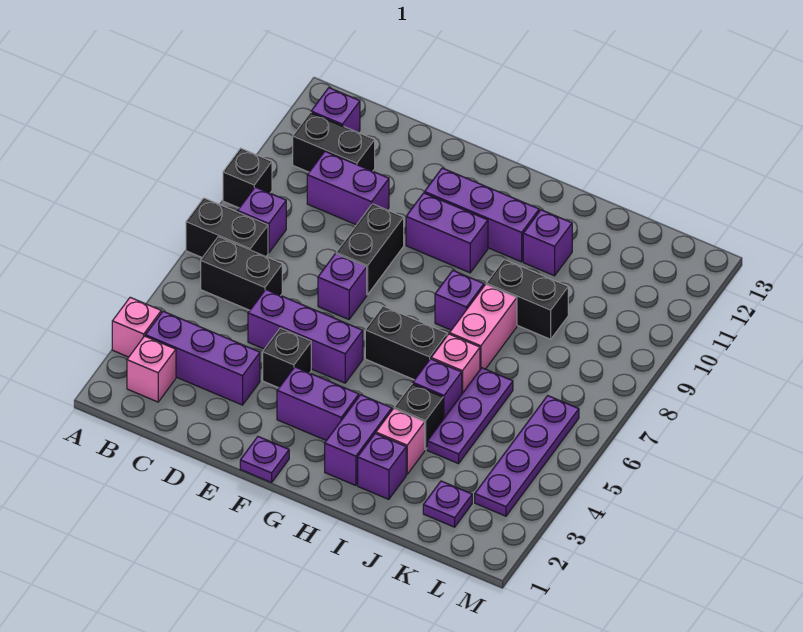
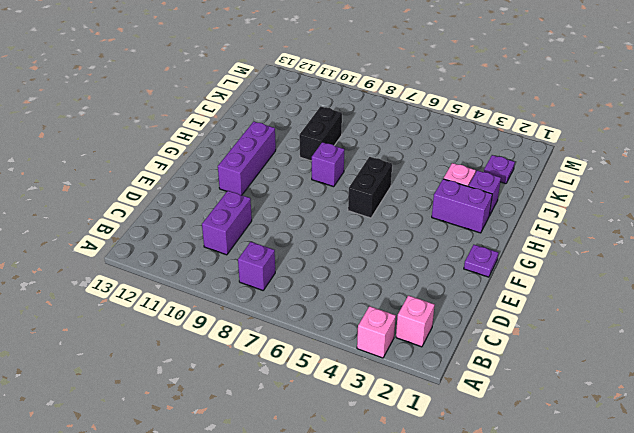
none -> black 1x2 brick [186,198,268,258]
none -> black 1x1 brick [223,148,272,208]
none -> purple 1x3 brick [145,311,260,405]
none -> black 1x2 brick [201,237,282,310]

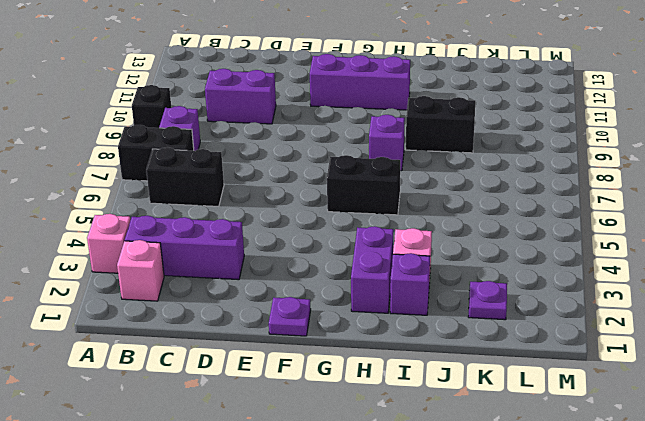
none -> black 1x2 brick [293,112,375,172]
none -> purple 1x1 brick [311,88,360,132]
none -> purple 1x3 brick [248,290,363,383]
none -> black 1x1 brick [263,328,311,388]

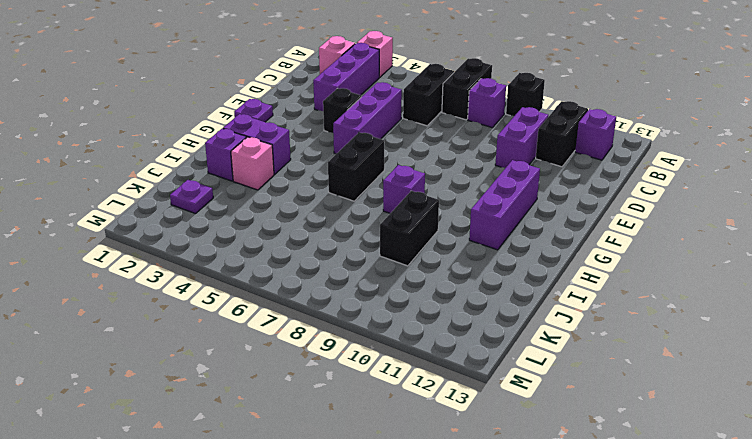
none -> purple 1x1 brick [318,254,367,319]
none -> black 1x2 brick [336,204,404,295]
none -> purple 1x2 brick [277,367,359,440]
none -> purple 1x2 brick [406,193,488,273]

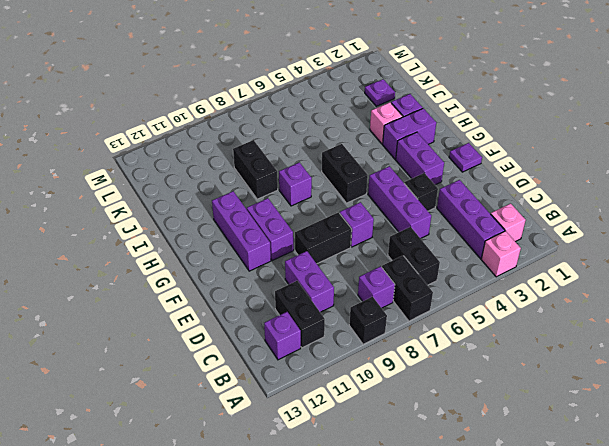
none -> black 1x1 brick [394,384,443,450]
none -> purple 1x1 brick [413,359,462,419]
none -> pink 1x1 brick [431,334,480,393]
none -> pink 1x2 brick [450,284,517,369]

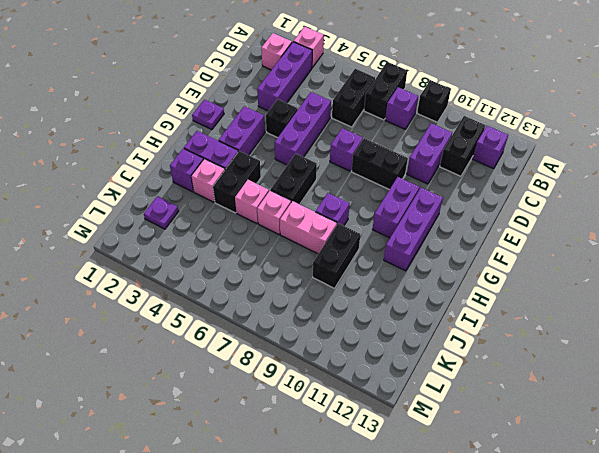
black 1x2 brick [213,151,261,213] -> black 1x1 brick [394,384,443,450]
pink 1x1 brick [235,180,269,223] -> purple 1x1 brick [413,359,462,419]
none -> purple 1x1 brick [523,210,572,276]
none -> purple 1x3 plate [427,368,513,464]
none -> purple 1x4 plate [475,396,579,516]

